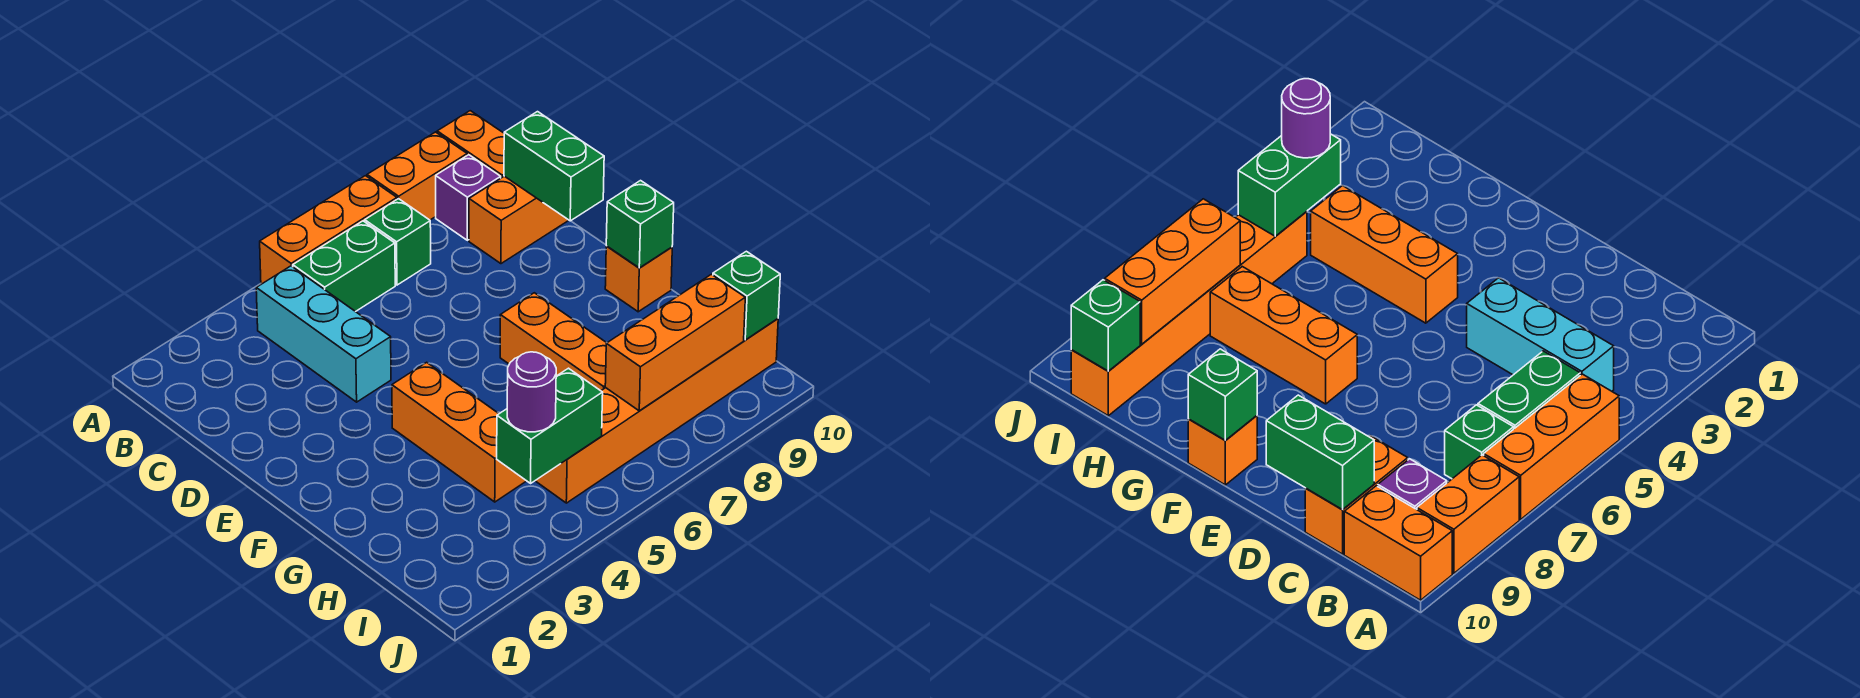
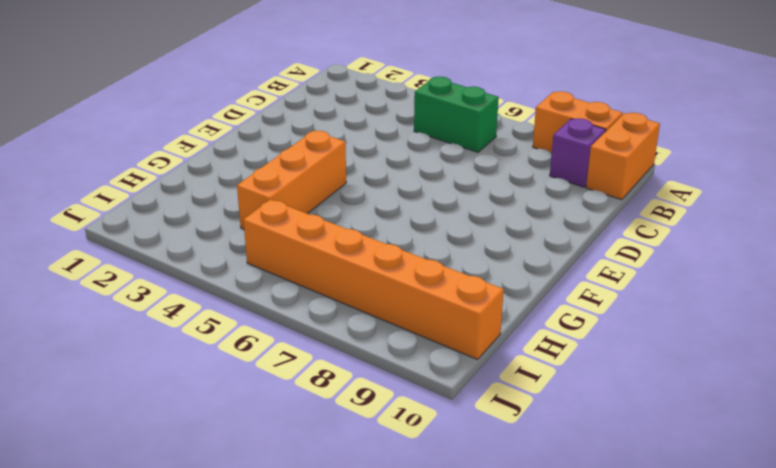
none -> orange 1x3 brick [260,176,397,284]
none -> cyan 1x3 brick [256,266,391,402]
none -> green 1x1 brick [365,199,431,285]

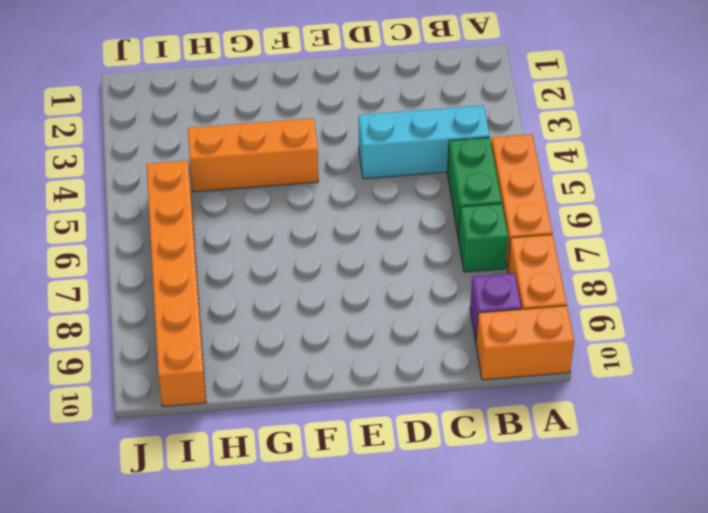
none -> orange 1x2 brick [469,176,568,264]
none -> orange 1x3 brick [500,293,607,391]
none -> orange 1x1 brick [605,246,672,312]

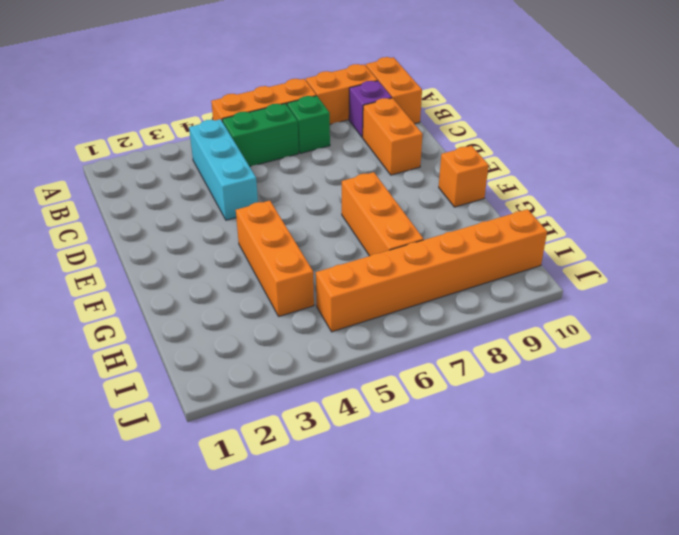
orange 1x2 brick [363,98,423,175] -> orange 1x2 brick turned to [469,176,568,264]
none -> green 1x2 brick [504,112,604,221]
none -> green 1x1 brick [606,181,674,268]
none -> green 1x2 brick [497,368,603,483]

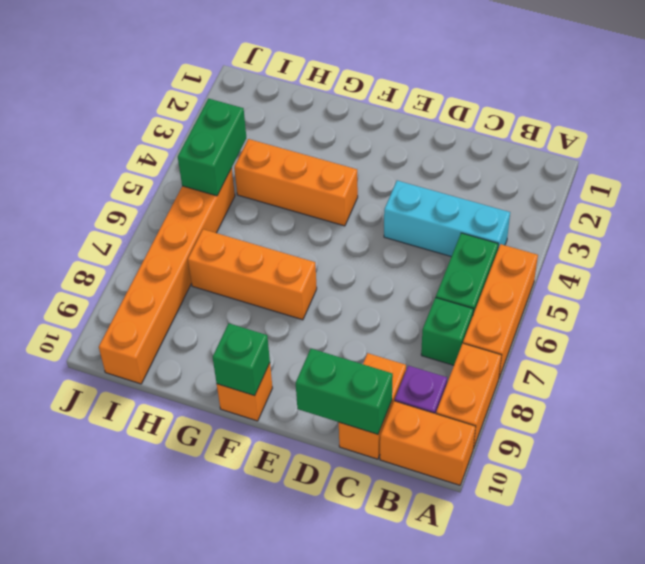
none -> orange 1x3 brick [605,274,745,411]
none -> green 1x1 brick [713,251,780,340]
none -> purple 1x1 round brick [507,352,556,432]

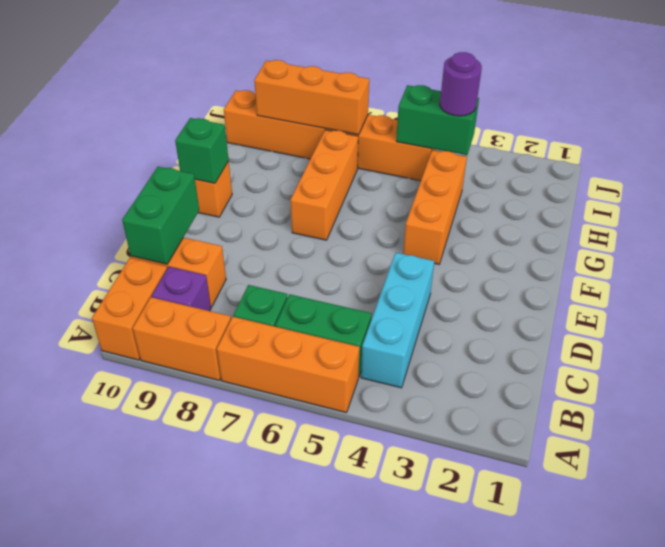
none -> green 1x1 brick [713,251,780,340]

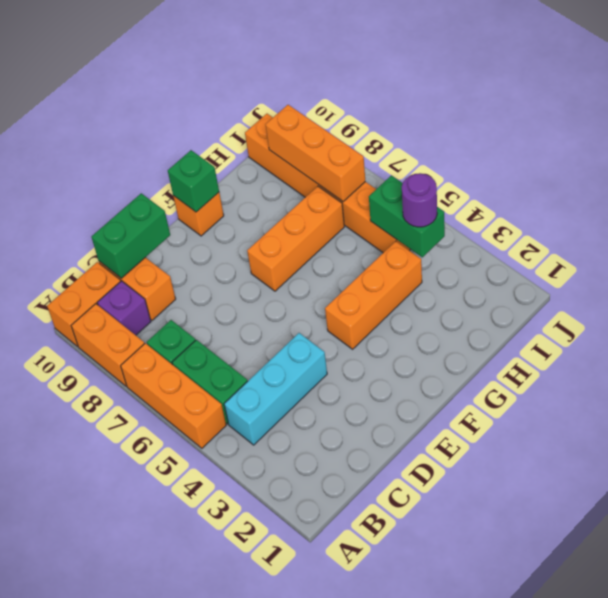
none -> green 1x1 brick [713,251,780,340]

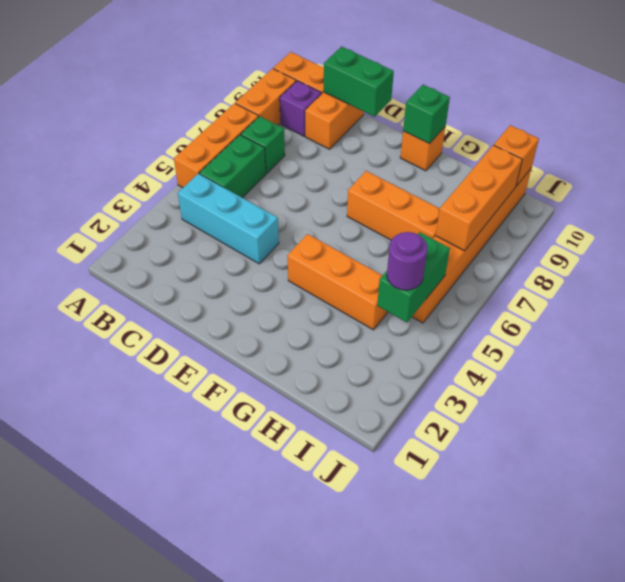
orange 1x1 brick [494,125,539,186] -> green 1x1 brick [713,251,780,340]

